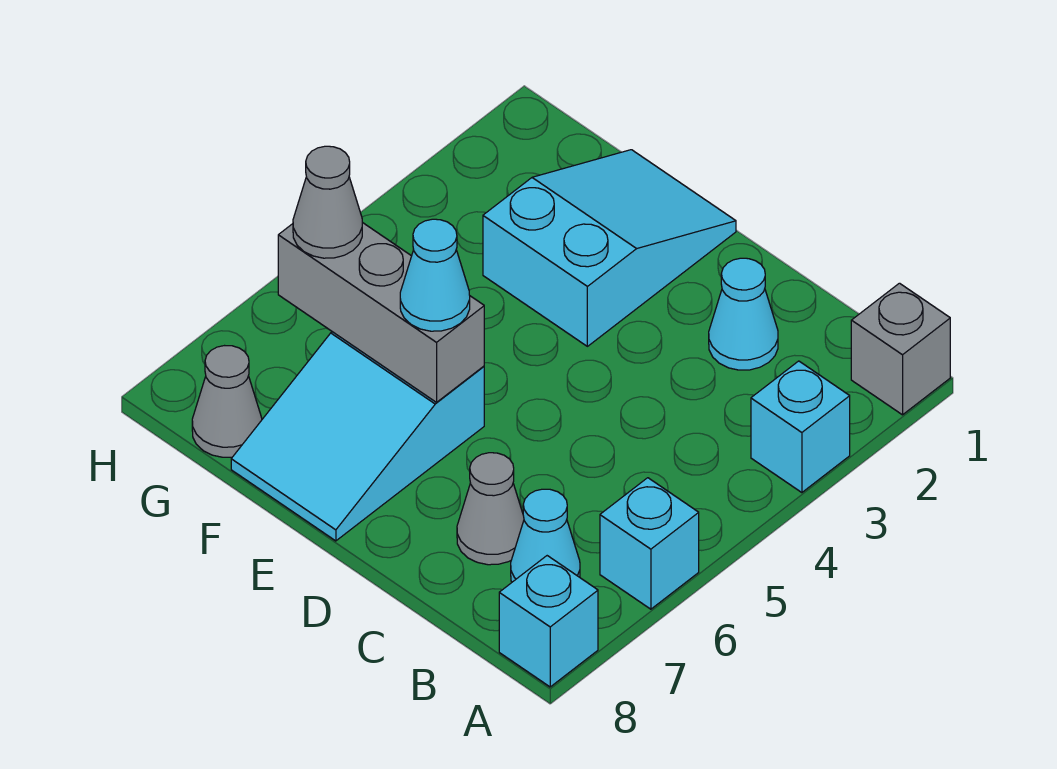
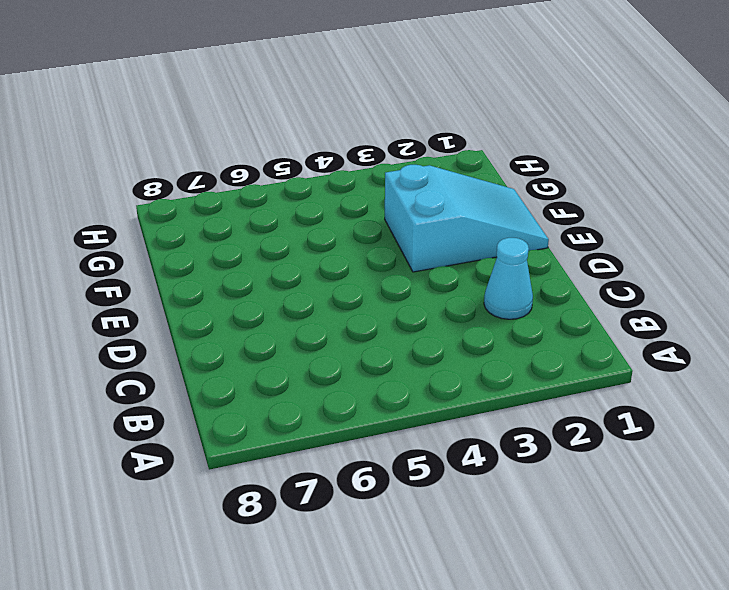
none -> grey 1x1 brick [851,283,950,415]
none -> cyan 1x1 brick [751,361,850,493]
none -> cyan 1x1 brick [600,478,699,609]

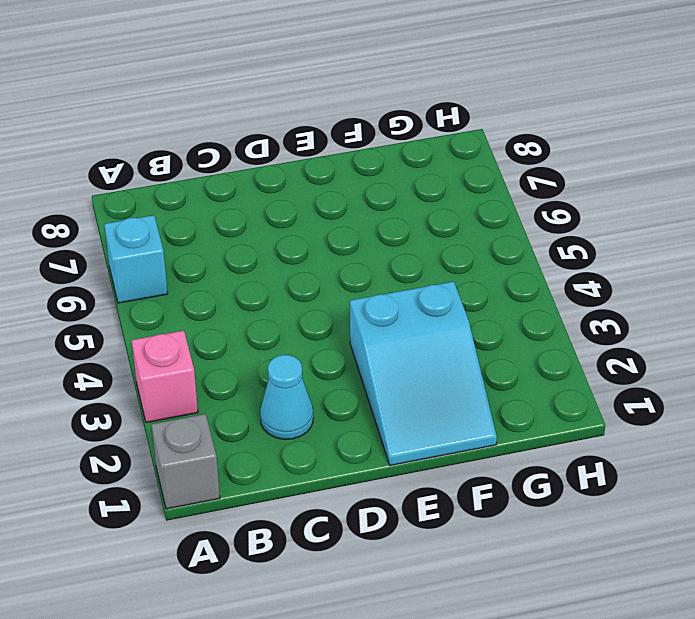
pink 1x1 brick [132,331,198,422] -> cyan 1x1 brick [751,361,850,493]
none -> cyan 1x1 brick [499,556,598,687]
none -> cyan 1x1 cone [511,489,580,582]
none -> grey 1x1 cone [457,453,524,565]

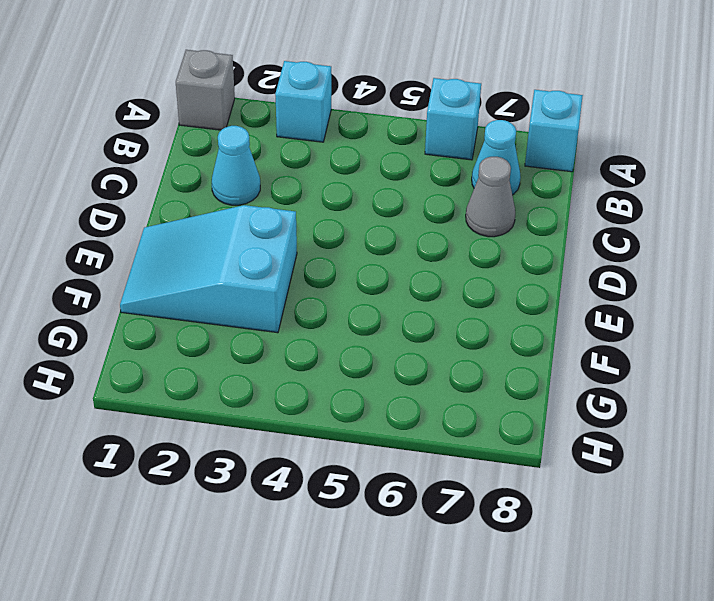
none -> cyan 2x3 slope [231,332,484,541]
none -> grey 1x1 cone [192,346,262,457]
none -> grey 1x3 brick [278,222,484,402]

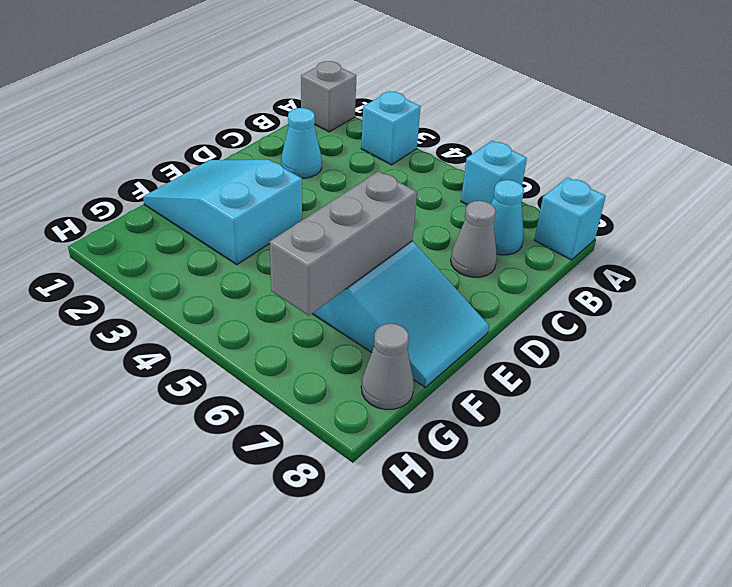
none -> cyan 1x1 cone [400,219,470,331]
none -> grey 1x1 cone [293,146,362,258]

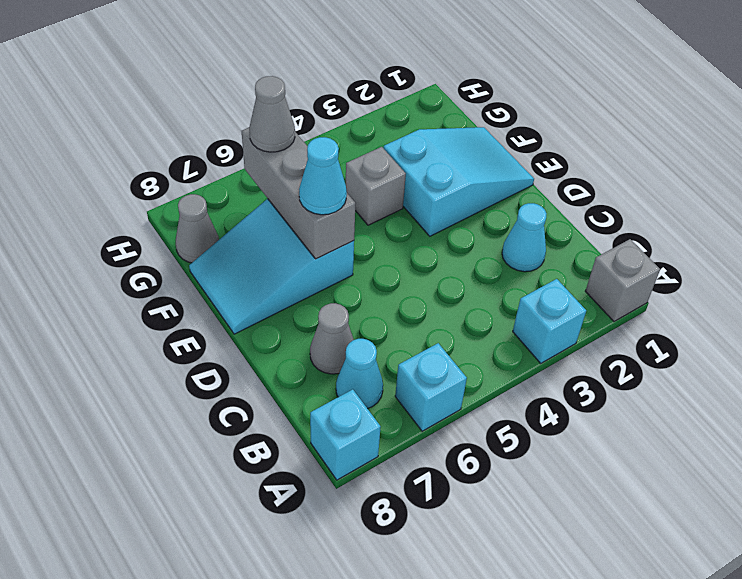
grey 1x1 brick [346,147,406,225] -> none

